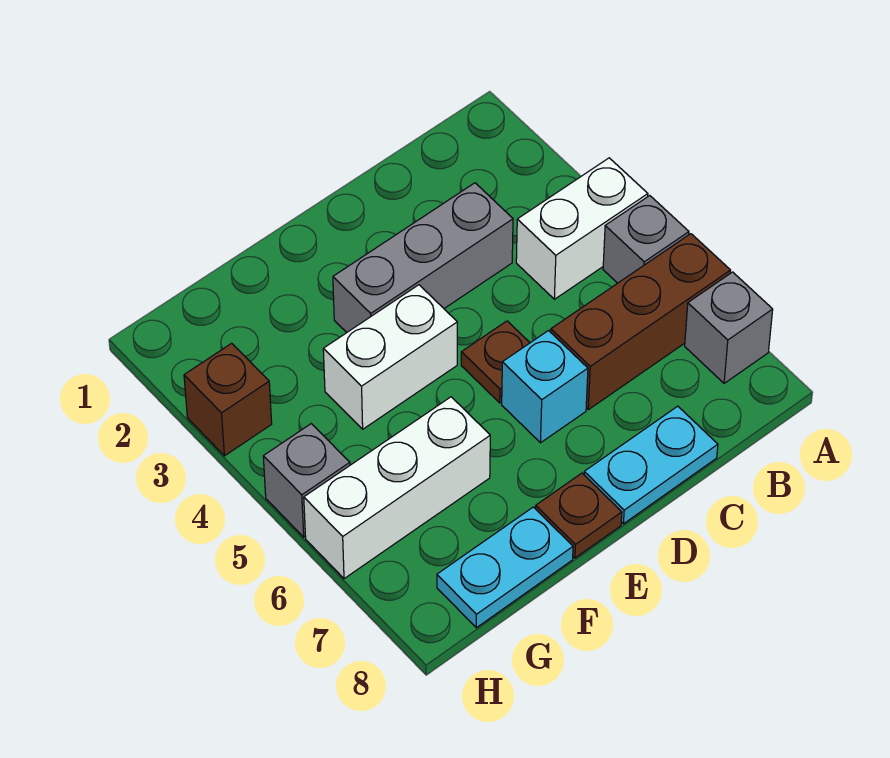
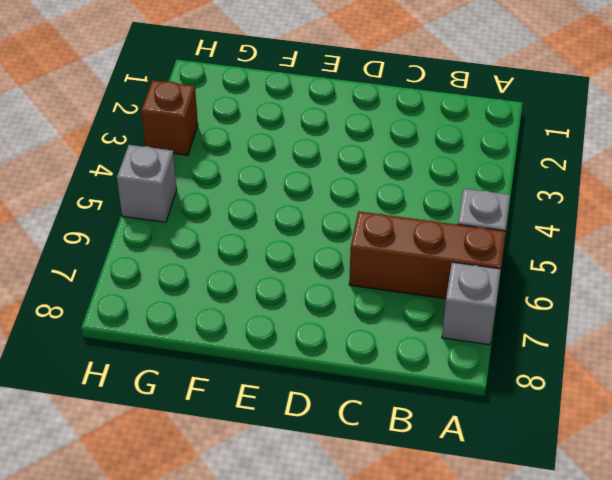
none -> white 1x2 brick [516,158,648,299]
none -> grey 1x3 brick [333,183,513,332]
none -> cyan 1x2 plate [584,406,718,524]

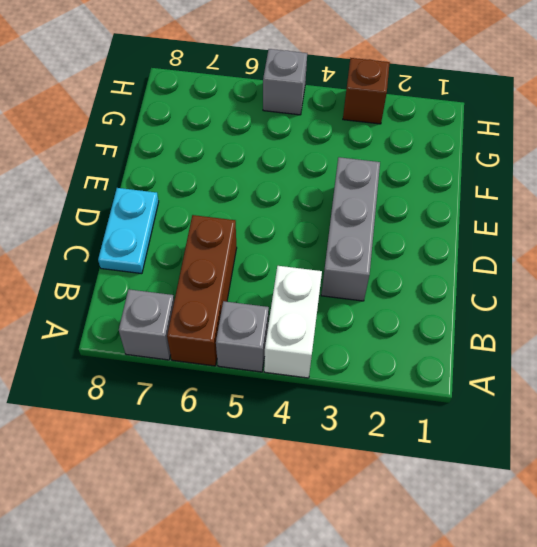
none -> brown 1x1 plate [461,321,530,403]
none -> cyan 1x1 brick [502,331,588,443]
none -> white 1x2 brick [323,285,457,429]

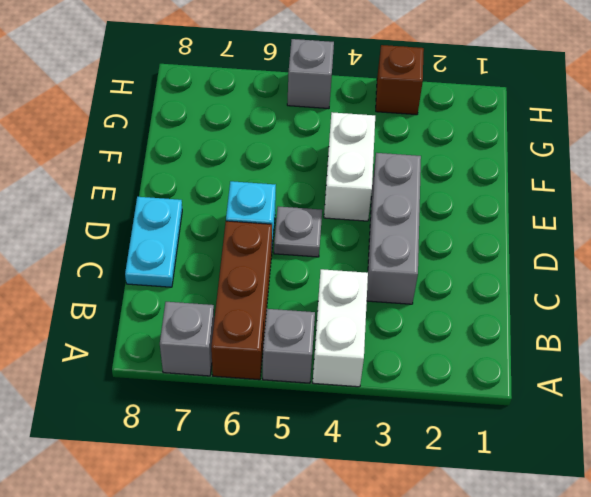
grey 1x1 plate [274,206,322,257] -> brown 1x1 plate [461,321,530,403]
none -> brown 1x1 plate [536,473,622,558]
none -> white 1x3 brick [304,397,490,579]
none -> cyan 1x2 plate [437,507,573,628]

